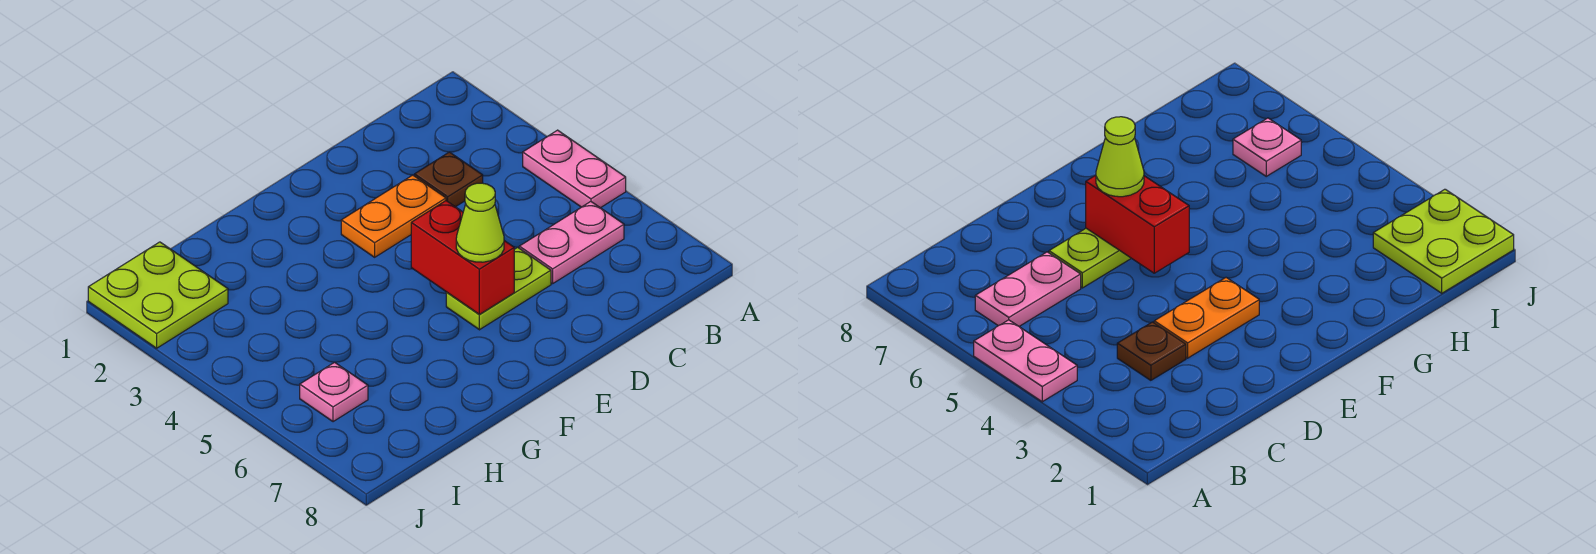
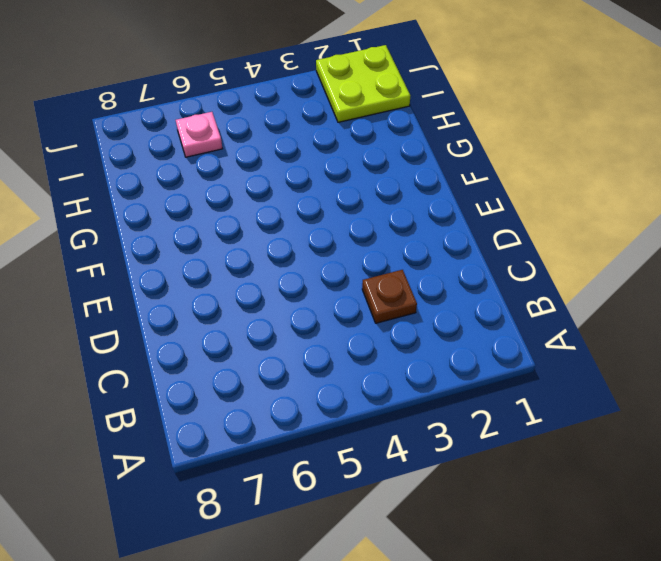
none -> pink 1x2 plate [523,130,626,208]
none -> pink 1x2 plate [519,202,624,284]

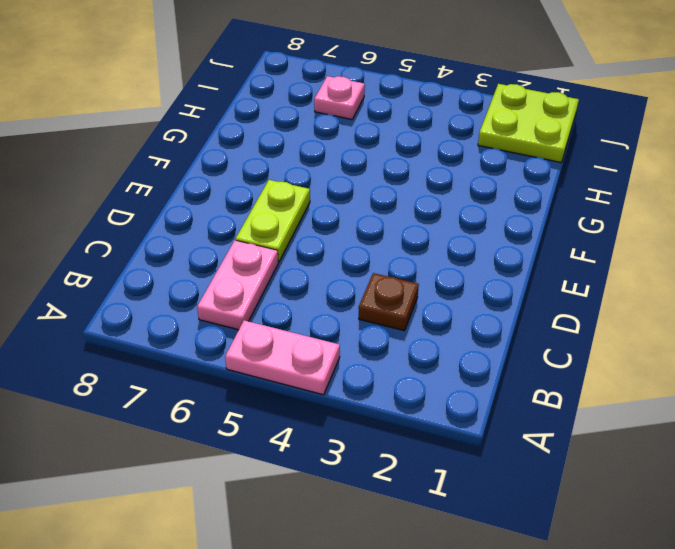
none -> orange 1x2 plate [341,175,446,257]
none -> red 1x2 brick [411,201,514,314]

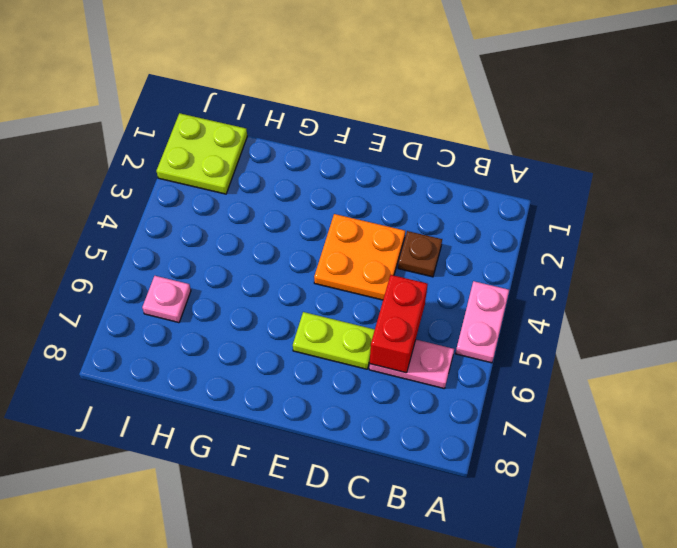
red 1x2 brick [370,275,428,373] -> red 1x2 brick moved to [411,201,514,314]
orange 2x2 plate [314,214,405,300] -> orange 1x2 plate [341,175,446,257]
none -> lime 1x1 cone [456,183,504,262]

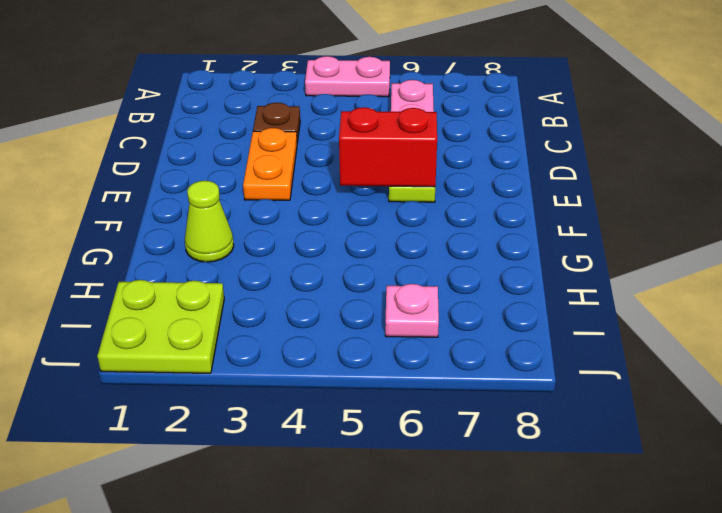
lime 1x1 cone [185,181,234,262] -> lime 1x1 cone moved to [456,183,504,262]

